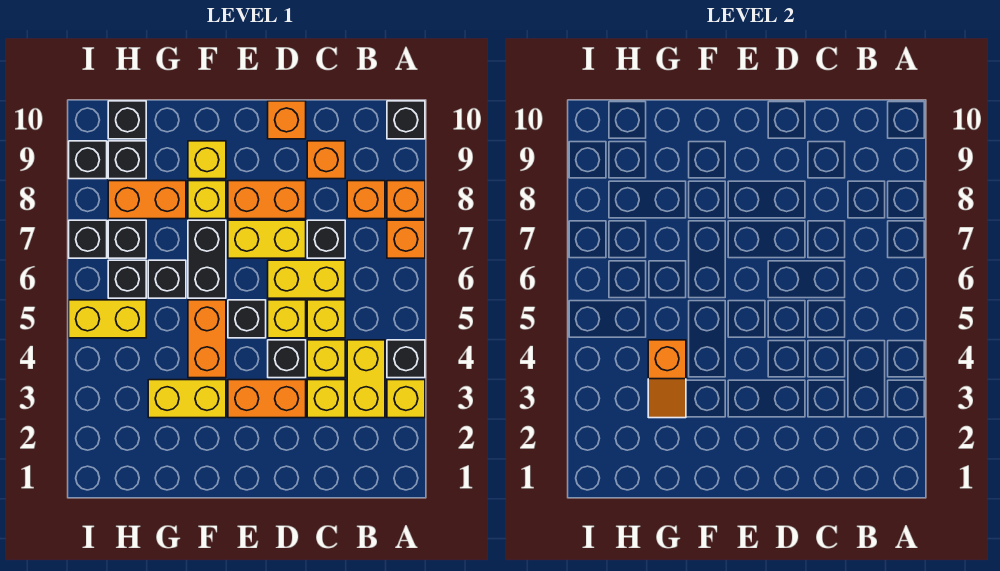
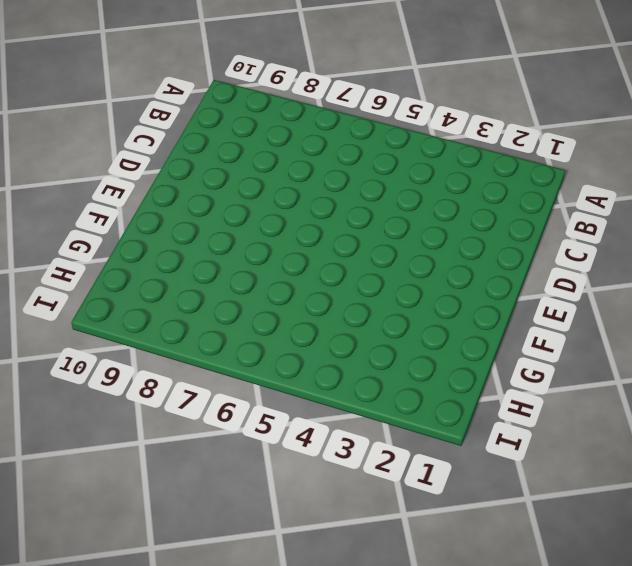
none -> yellow 1x1 brick [387,380,425,418]
none -> black 1x1 brick [387,340,425,378]
none -> orange 1x1 brick [387,220,425,258]
none -> orange 1x1 brick [387,181,425,219]

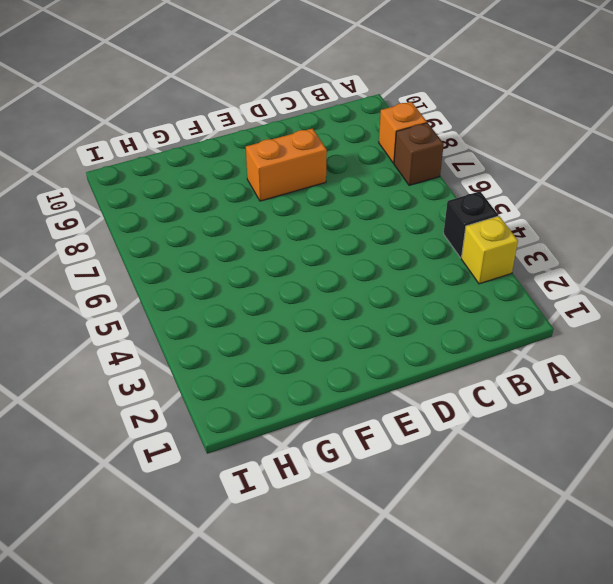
brown 1x1 brick [394,123,444,185] -> orange 1x1 brick [387,220,425,258]
none -> black 1x1 brick [387,101,425,139]
none -> yellow 1x2 brick [347,340,385,418]
none -> orange 1x1 brick [347,181,385,219]
none -> yellow 1x1 brick [307,380,345,418]

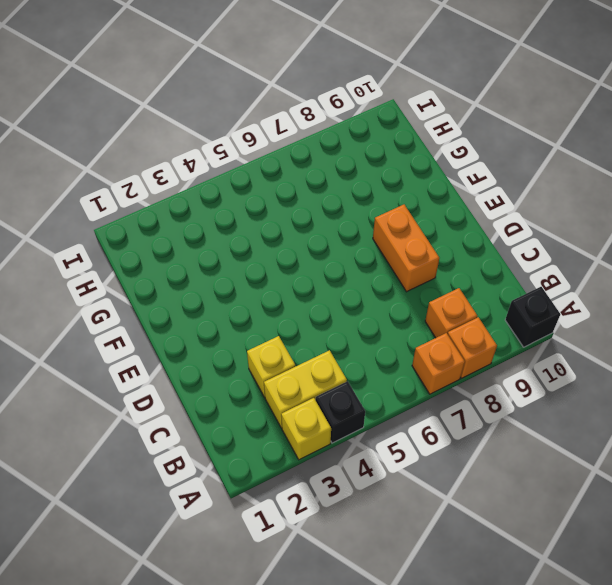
none -> yellow 1x1 brick [307,340,345,378]
none -> yellow 1x1 brick [307,300,345,338]
none -> yellow 1x2 brick [268,260,345,298]
none -> black 1x1 brick [307,220,345,258]

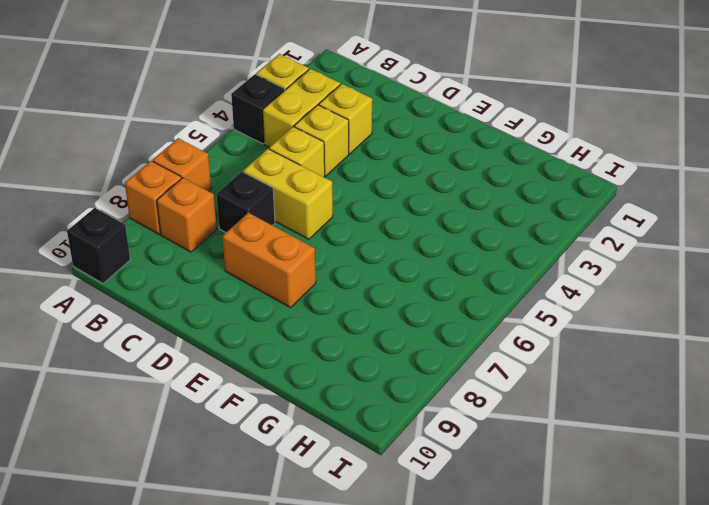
none -> orange 1x1 brick [307,141,345,179]
none -> orange 1x2 brick [228,380,306,418]
none -> black 1x1 brick [268,340,306,378]
none -> yellow 1x1 brick [268,300,306,338]

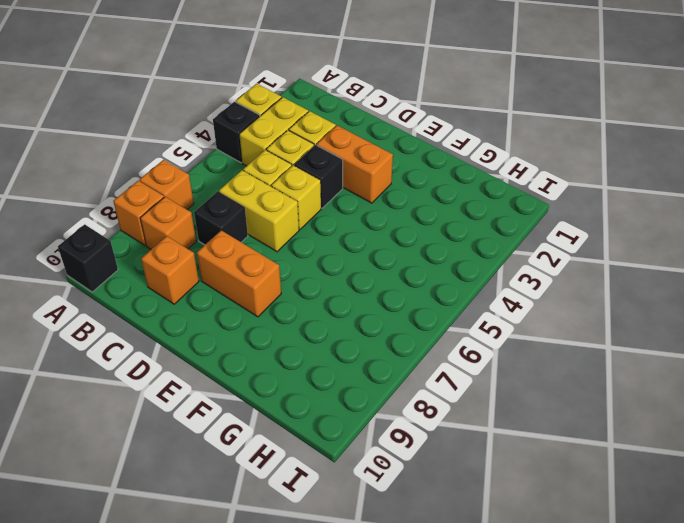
none -> yellow 1x2 brick [228,220,306,258]
none -> orange 1x1 brick [268,101,306,139]
none -> black 1x1 brick [228,300,266,338]
none -> yellow 1x2 brick [148,380,226,418]

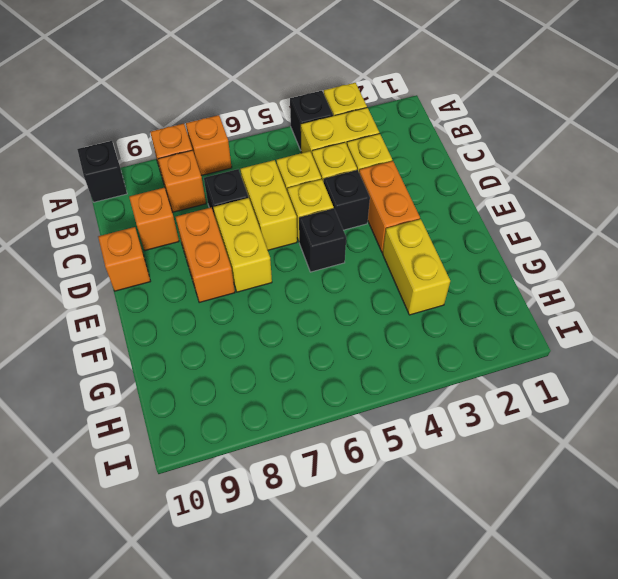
none -> orange 1x2 brick [188,300,226,378]
none -> black 1x2 brick [188,220,226,298]
none -> yellow 1x1 brick [188,181,226,219]
none -> yellow 1x1 brick [188,141,226,179]

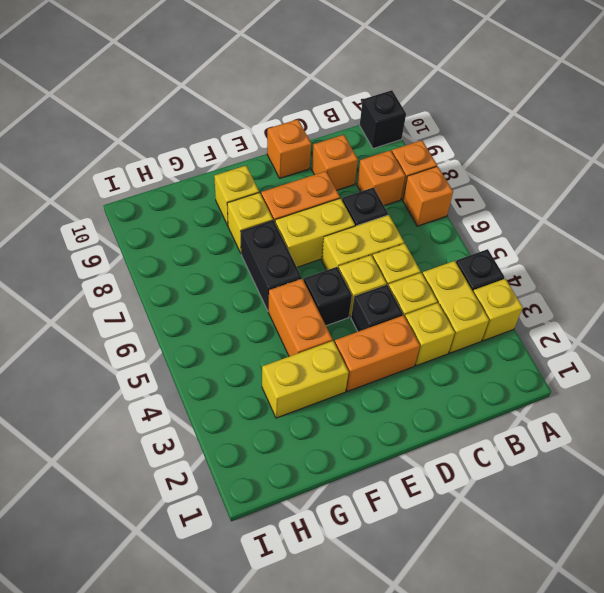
none -> black 1x1 brick [148,260,186,298]
none -> orange 1x2 brick [108,181,186,219]
none -> yellow 1x2 brick [69,300,146,338]
none -> black 1x1 brick [108,260,146,298]

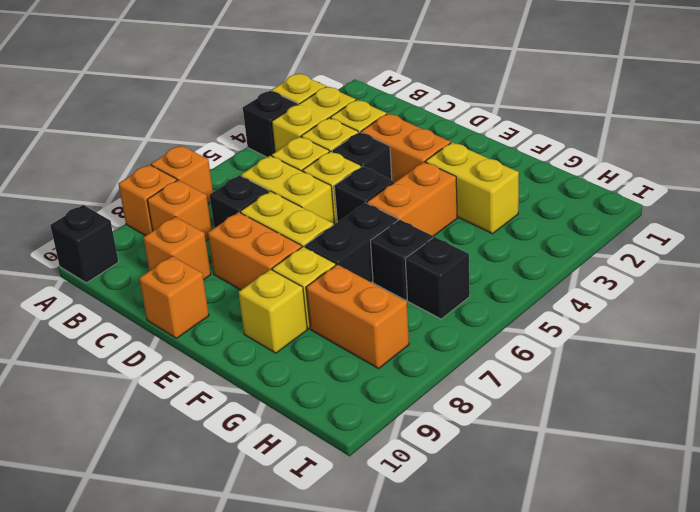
none -> yellow 1x2 brick [69,300,146,338]
none -> black 1x1 brick [108,220,146,258]
none -> black 1x1 brick [108,141,146,179]
none -> black 1x1 brick [108,101,146,139]

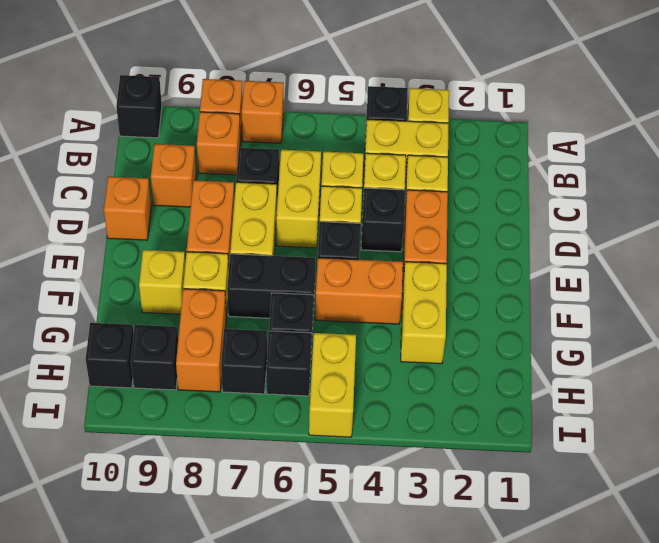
none -> black 1x1 brick [69,220,107,258]
none -> black 1x1 brick [69,141,107,179]
none -> orange 1x2 slope [648,340,686,418]

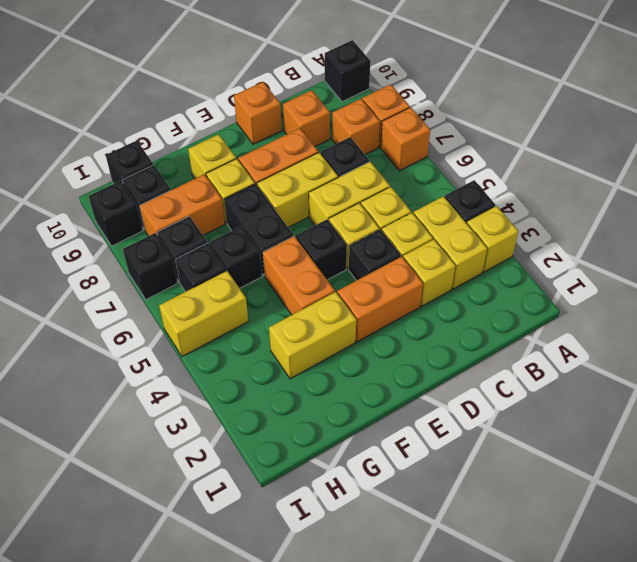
none -> orange 1x2 slope [648,340,686,418]

